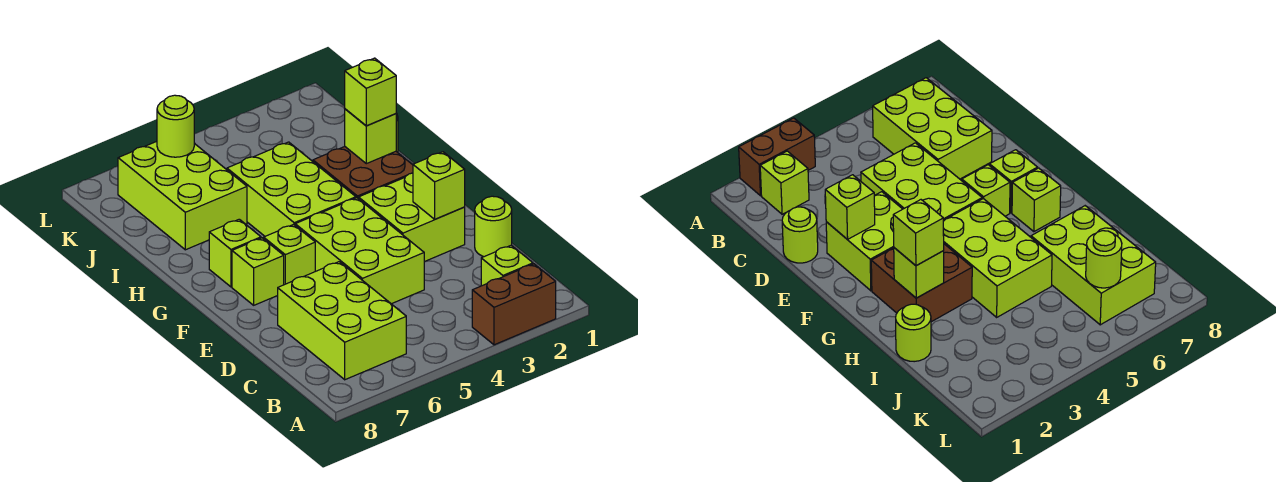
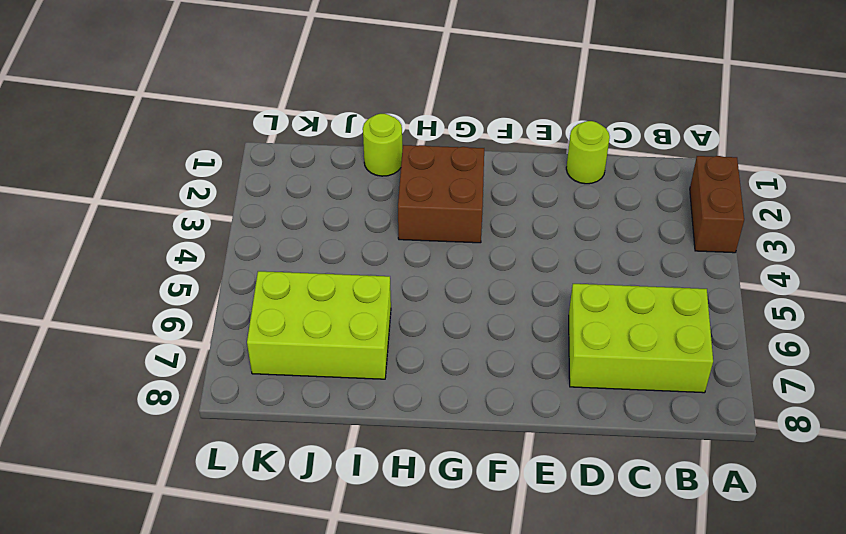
none -> lime 1x1 brick [481,245,533,286]
none -> lime 2x3 brick [295,198,424,304]
none -> lime 2x2 brick [359,173,465,262]

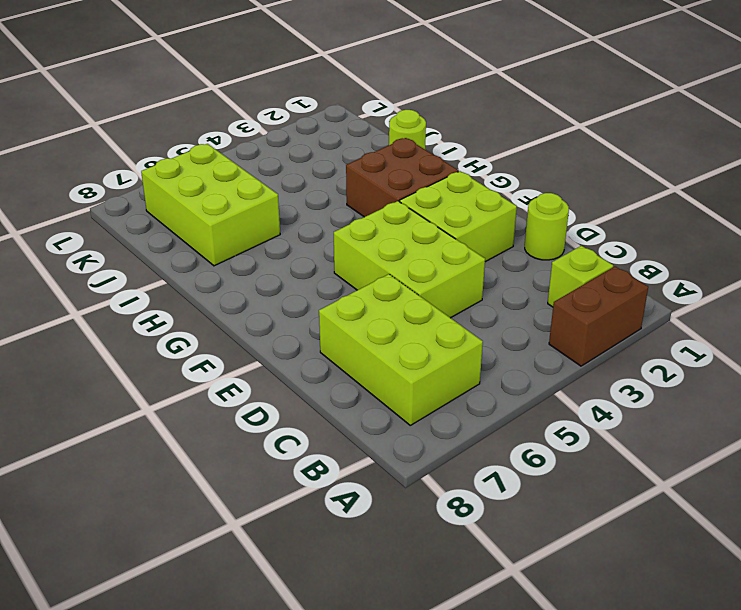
none -> lime 1x1 brick [264,224,315,285]
none -> lime 1x1 brick [232,238,284,305]
none -> lime 2x3 brick [227,142,356,236]

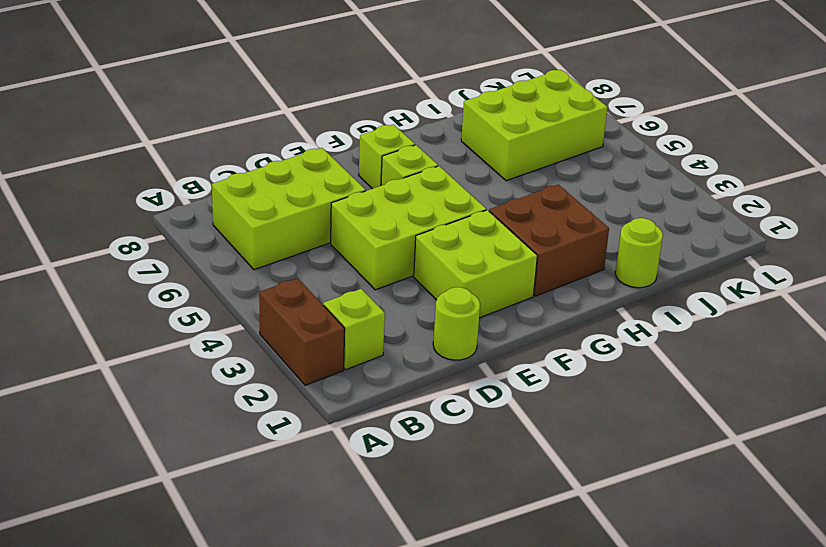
none -> lime 2x3 brick [227,142,356,236]
none -> lime 1x1 brick [209,219,261,287]
none -> lime 1x1 brick [413,152,465,219]

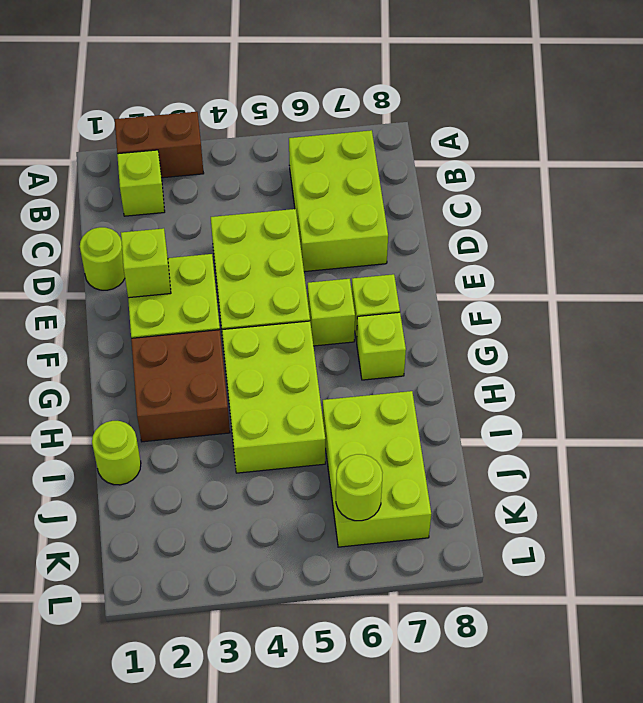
none -> lime 1x1 brick [345,109,396,164]
none -> lime 1x1 brick [345,58,396,126]

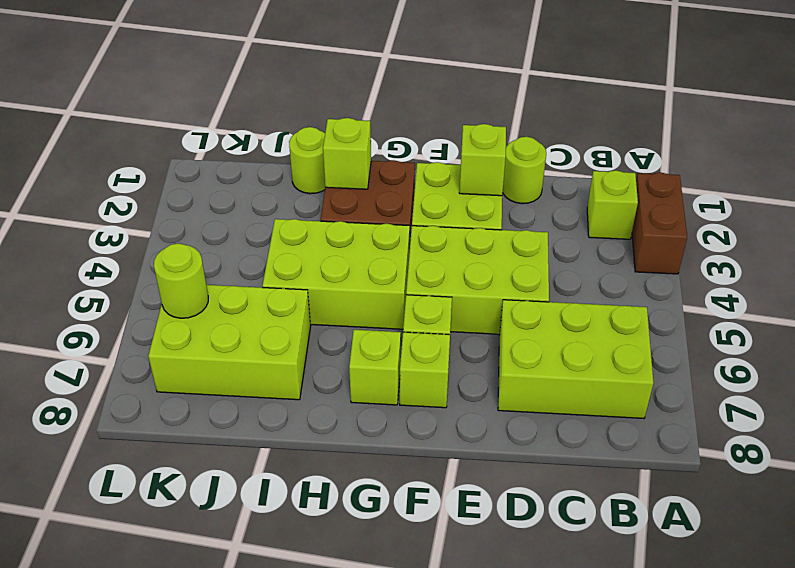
none -> lime 1x1 brick [345,58,396,126]

